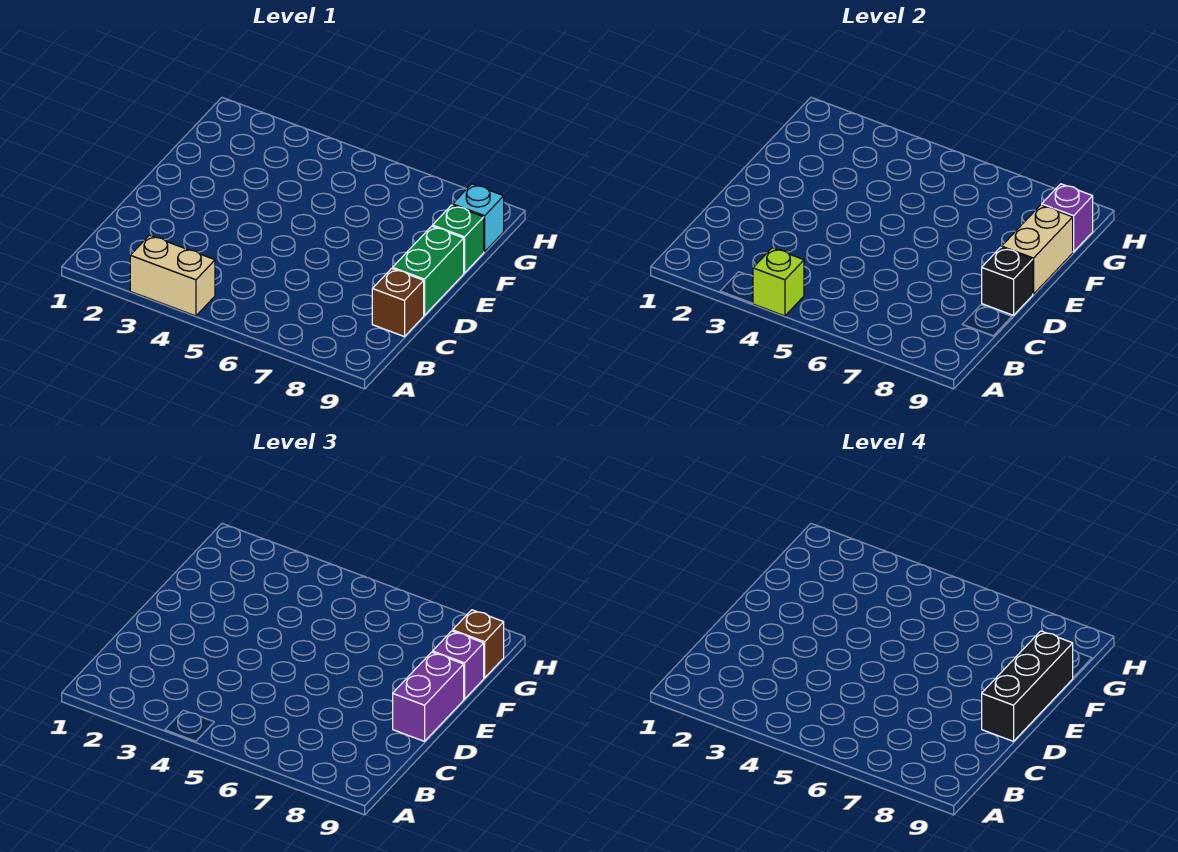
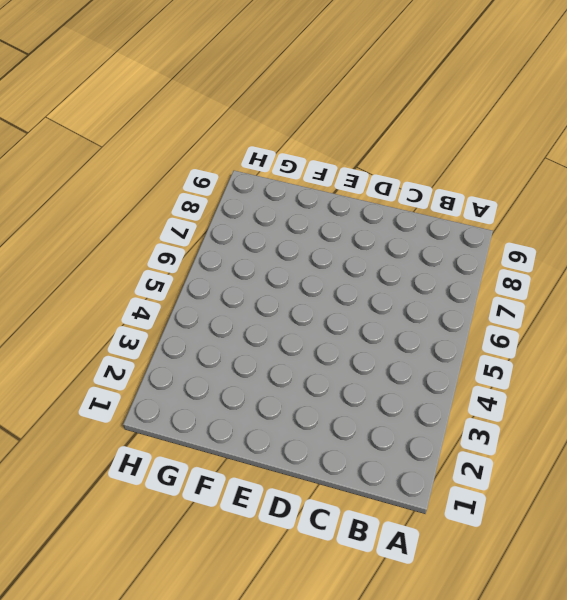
none -> tan 1x2 brick [130,235,215,316]
none -> brown 1x1 brick [372,268,424,337]
none -> green 1x2 brick [393,226,464,315]

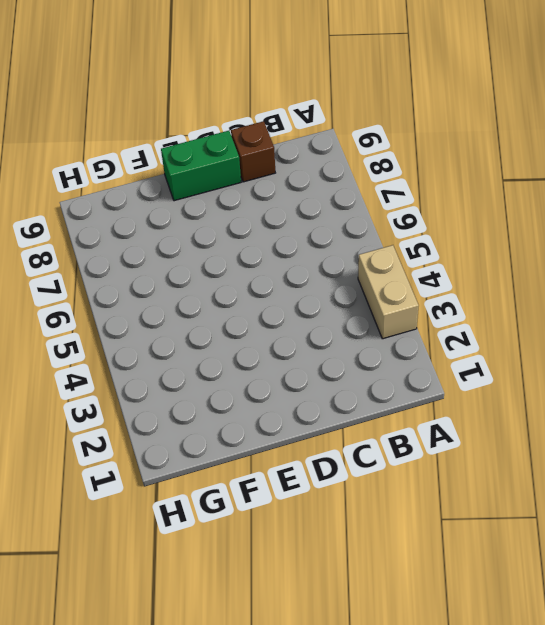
none -> green 1x1 brick [433,205,484,273]
none -> cyan 1x1 brick [453,184,504,252]
none -> lime 1x1 brick [753,248,804,316]

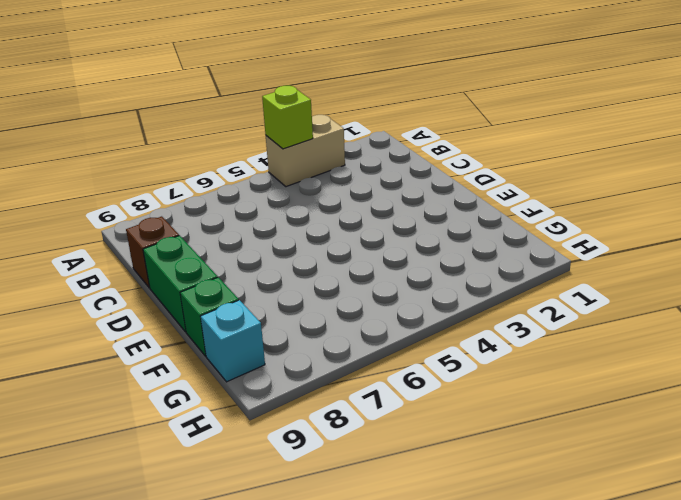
none -> black 1x1 brick [982,247,1033,315]
none -> tan 1x2 brick [1002,205,1073,294]
none -> purple 1x1 brick [1042,184,1093,252]

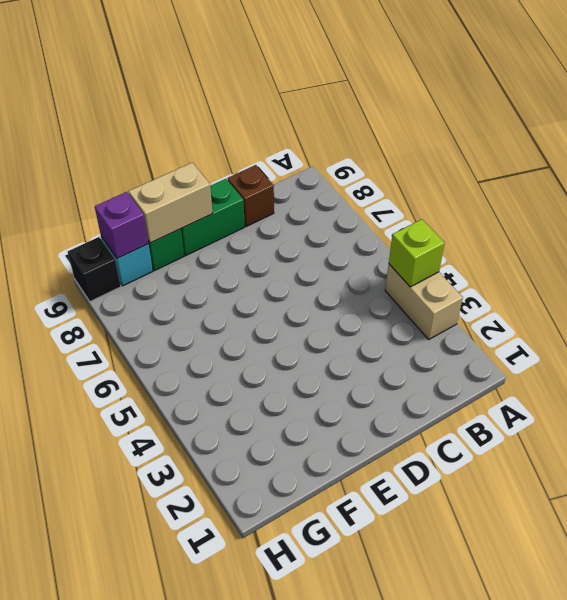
black 1x1 brick [68,237,121,301] -> black 1x1 brick moved to [982,247,1033,315]
none -> purple 1x2 brick [393,652,464,741]
none -> purple 1x1 brick [433,631,484,699]
none -> brown 1x1 brick [453,610,504,678]

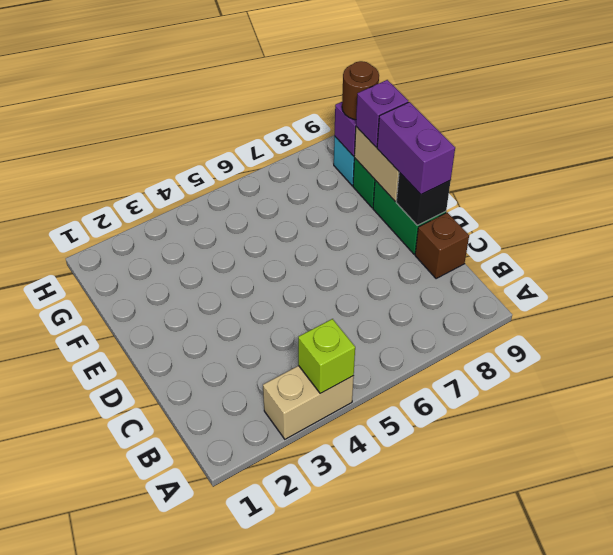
brown 1x1 round brick [342,61,379,120] -> brown 1x1 brick [453,610,504,678]
none -> black 1x3 brick [982,631,1073,741]

